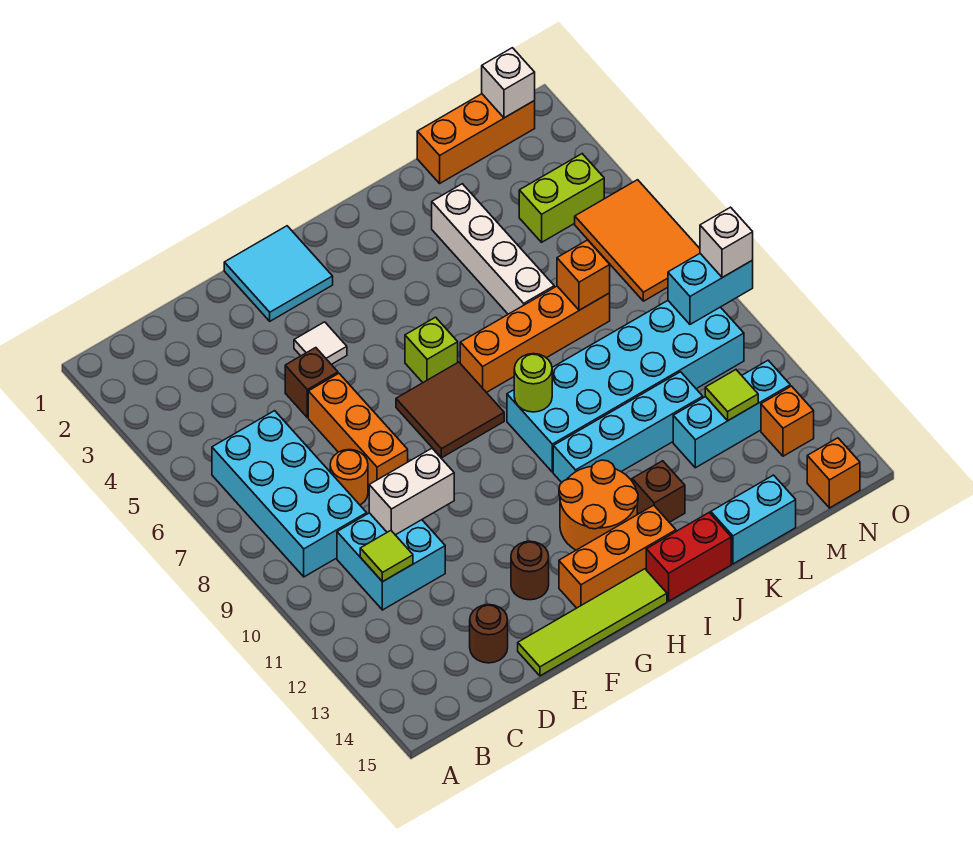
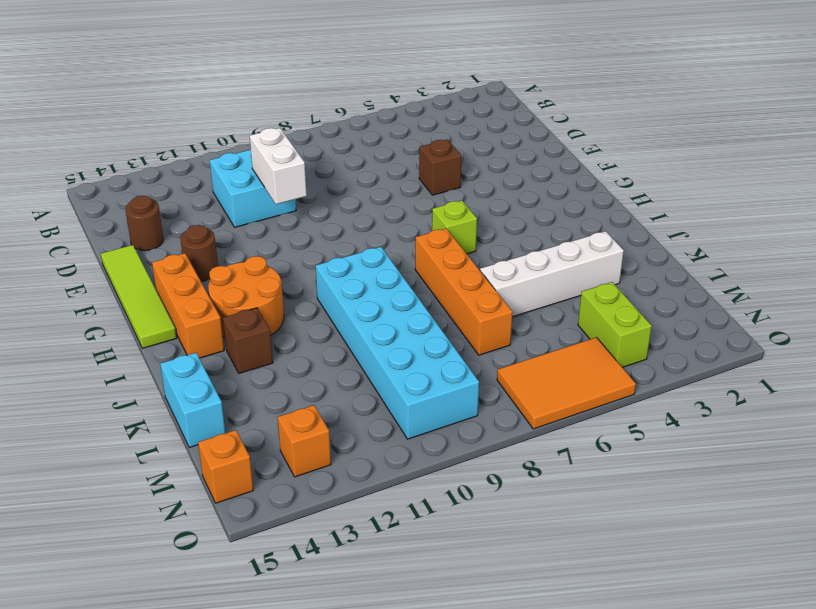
none -> cyan 2x4 brick [212,411,367,577]
none -> orange 1x1 round brick [330,450,368,505]
none -> orange 1x3 brick [308,374,408,486]
none -> cyan 2x2 tile [224,226,333,321]

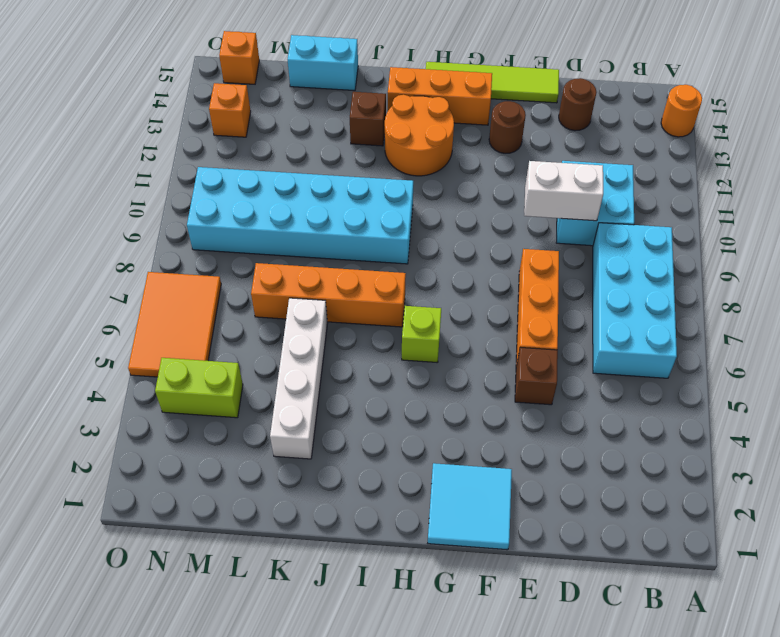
orange 1x1 round brick [661,85,702,137] -> orange 1x1 round brick moved to [330,450,368,505]
none -> white 1x1 tile [294,322,347,364]
none -> brown 2x2 tile [396,362,504,458]
none -> cyan 1x4 brick [553,372,703,483]
none -> red 1x2 brick [646,513,731,601]

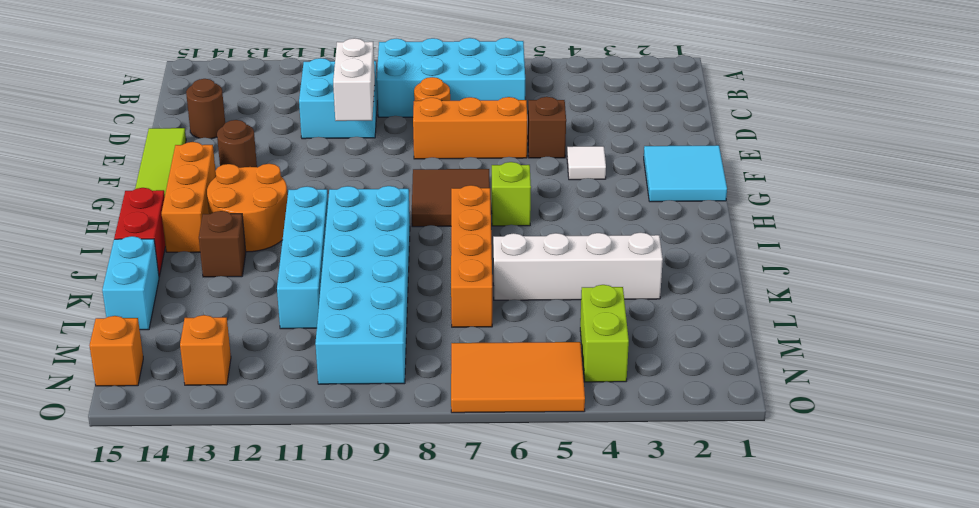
none -> orange 1x3 brick [417,94,535,183]
none -> cyan 1x3 brick [673,360,790,468]
none -> lime 1x1 tile [360,531,413,582]
none -> lime 1x1 round brick [514,354,552,412]

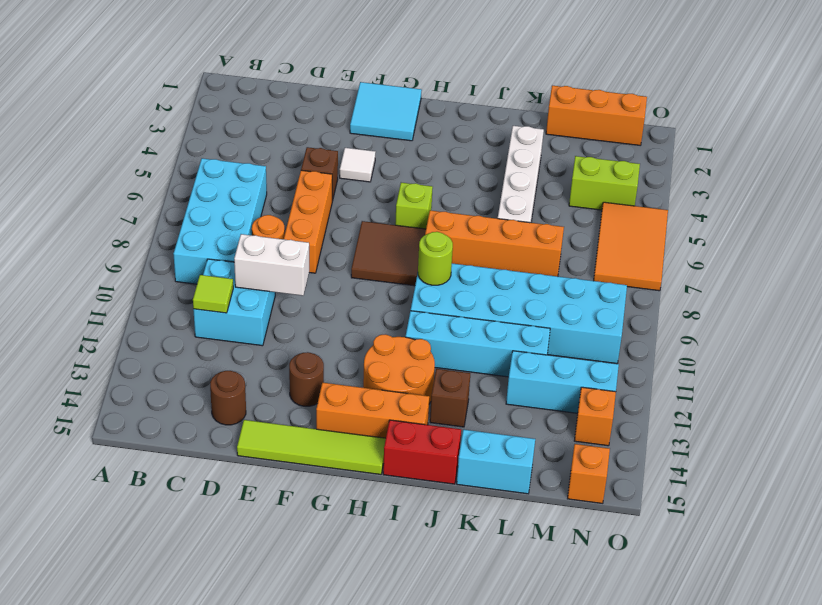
none -> orange 1x1 brick [557,240,610,310]
none -> lime 1x1 tile [705,370,758,421]
none -> white 1x1 brick [482,48,535,118]
none -> cyan 1x2 brick [668,254,753,324]

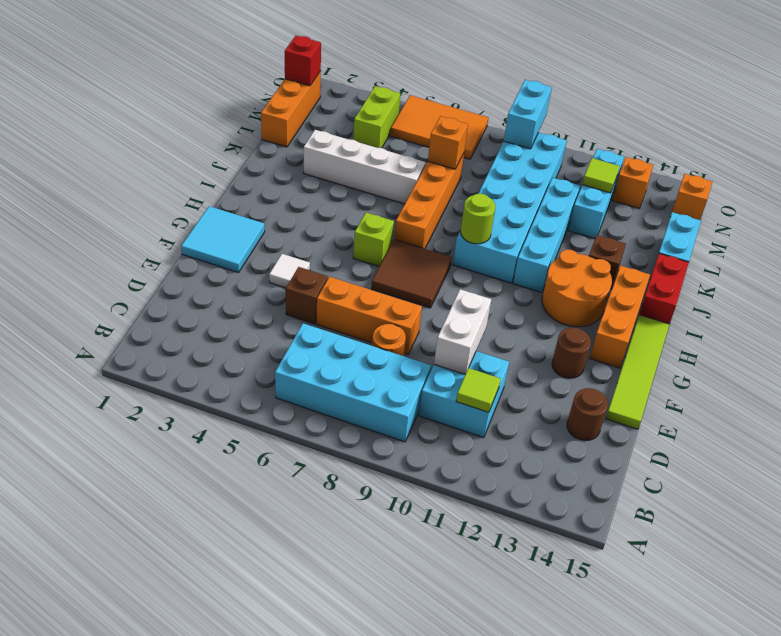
red 1x1 brick [285,36,321,86] -> white 1x1 brick [482,48,535,118]
none -> white 1x1 brick [700,207,753,278]

